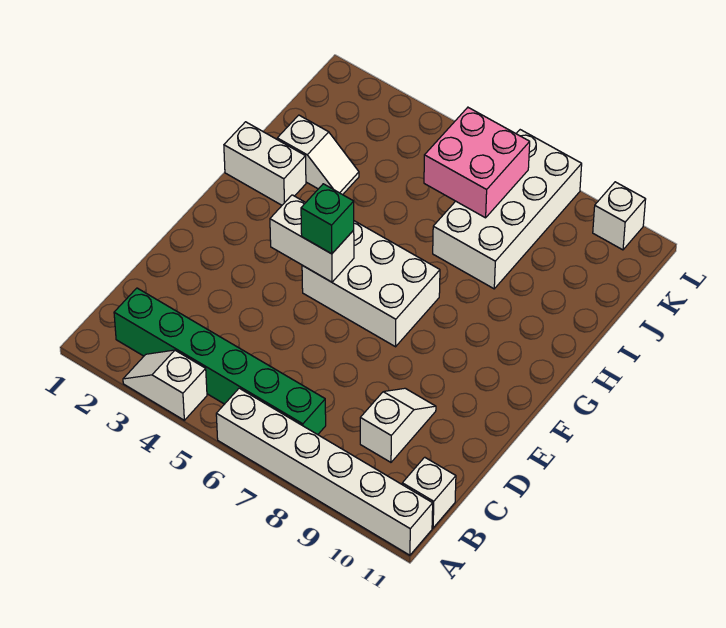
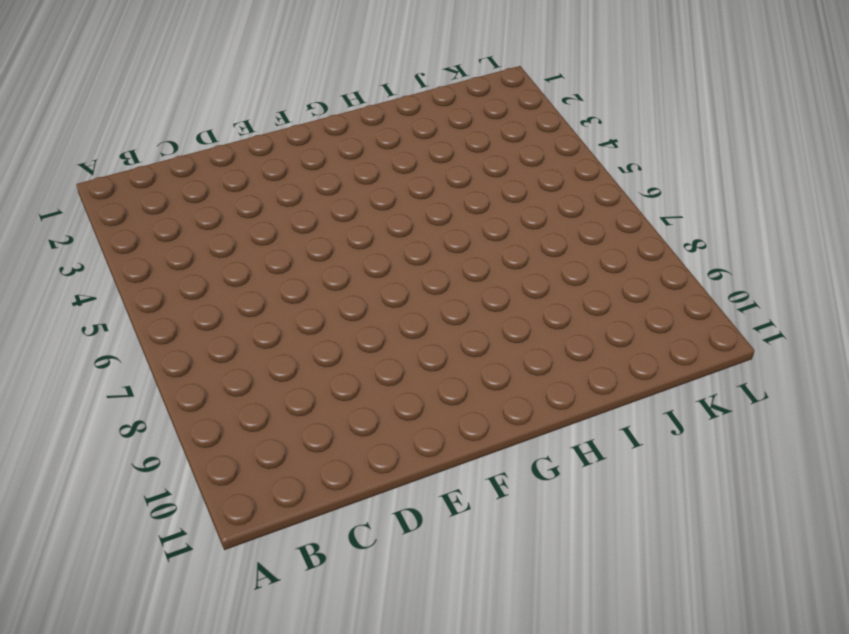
none -> white 1x2 slope [123,350,207,420]
none -> white 1x6 brick [216,388,433,555]
none -> green 1x6 brick [114,288,326,435]

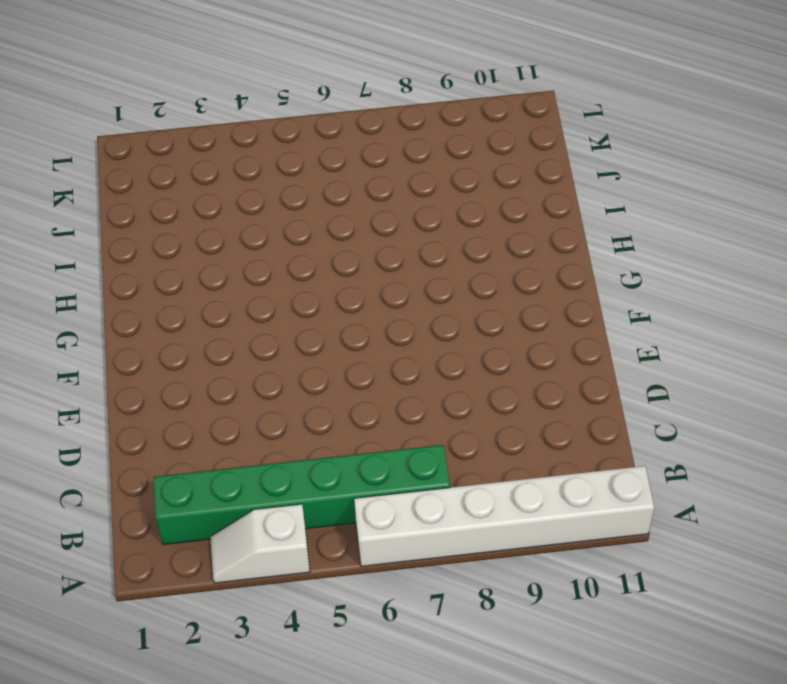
none -> white 1x1 brick [402,457,456,528]
none -> white 1x2 slope [360,388,436,462]
none -> white 2x3 brick [302,221,440,347]

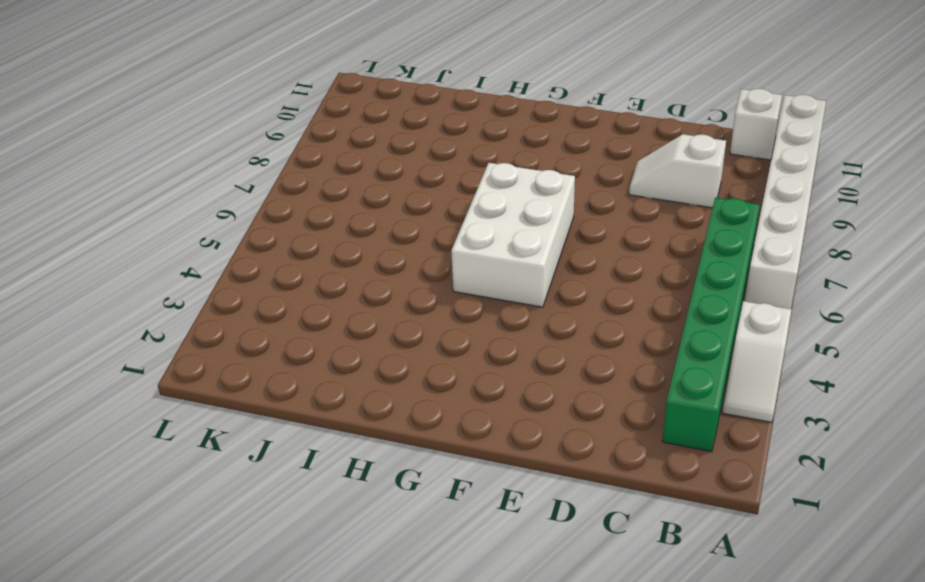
none -> white 1x2 brick [224,122,306,205]
none -> white 1x2 slope [277,115,359,195]
none -> white 2x4 brick [433,130,582,289]

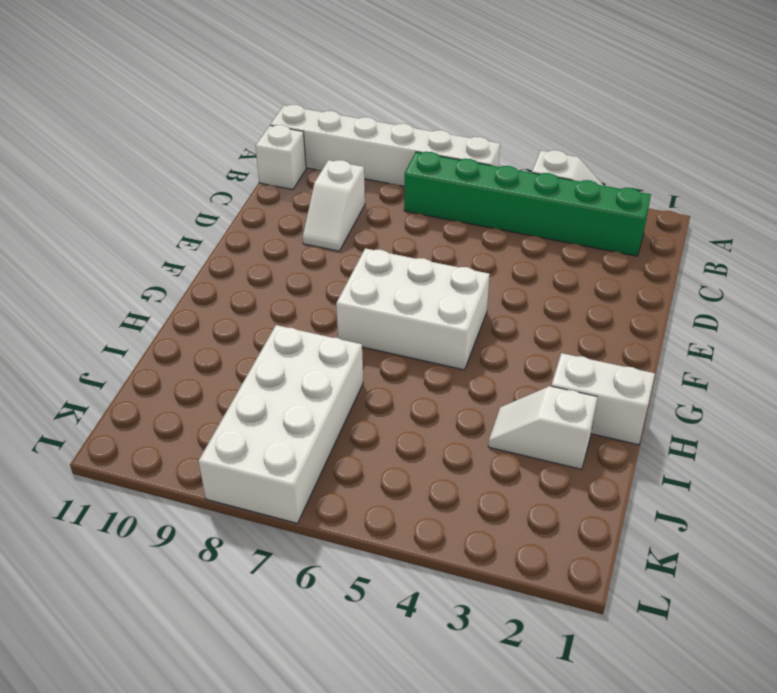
none -> white 1x1 brick [593,182,646,250]
none -> white 1x2 brick [270,195,354,282]
none -> pink 2x2 brick [424,107,530,218]

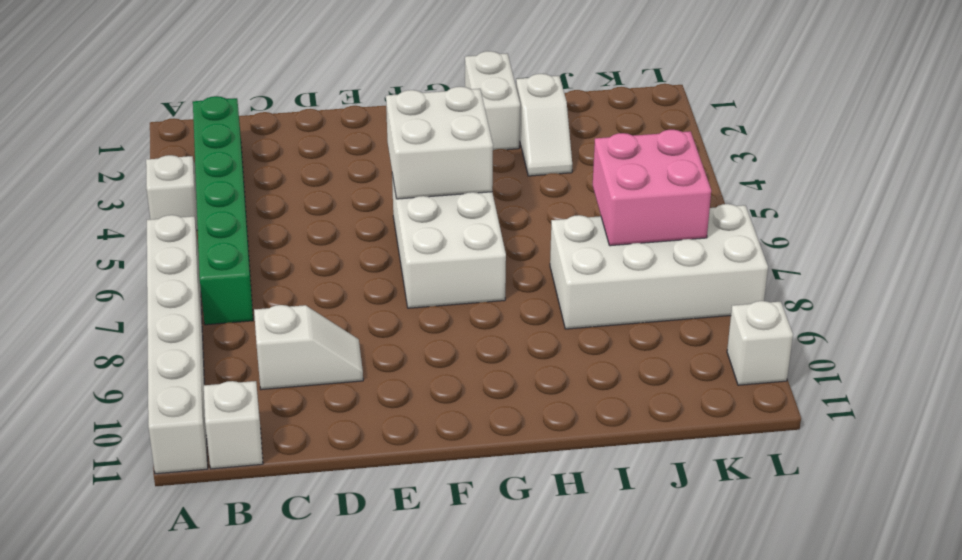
white 2x2 brick [386,87,493,199] -> white 1x2 brick [270,195,354,282]
none -> green 1x1 brick [301,184,354,254]

